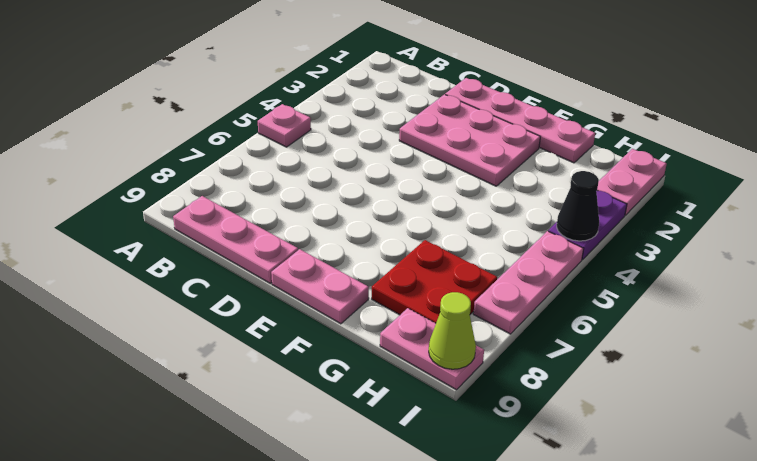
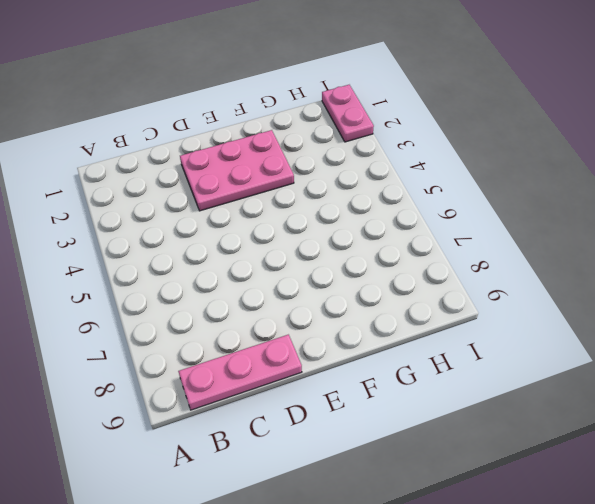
none -> pink 1x1 plate [258,104,311,147]
none -> pink 1x4 plate [445,78,595,163]
none -> pink 1x2 plate [271,249,369,324]

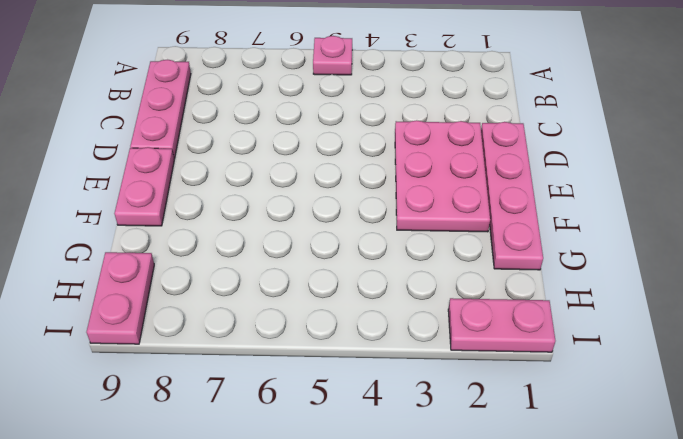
none -> red 2x2 plate [372,240,497,323]
none -> purple 1x2 plate [548,191,627,260]
none -> pink 1x3 plate [473,231,584,334]

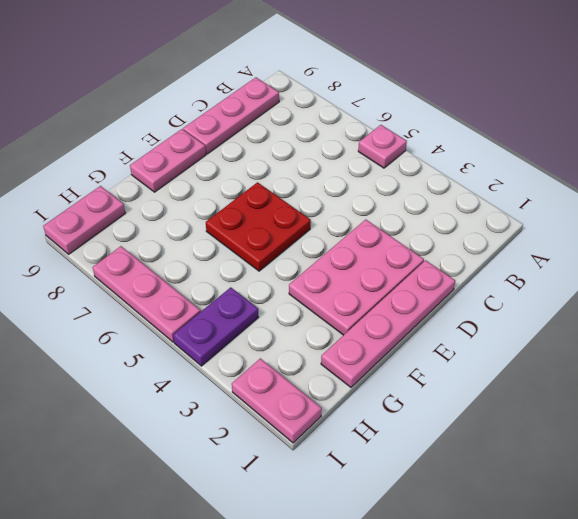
red 2x2 plate [206,182,311,271] -> red 2x2 plate moved to [372,240,497,323]
purple 1x2 plate [173,287,259,366] -> purple 1x2 plate turned to [548,191,627,260]
none -> black 1x1 cone [557,171,599,241]
none -> lime 1x1 cone [429,292,476,369]

